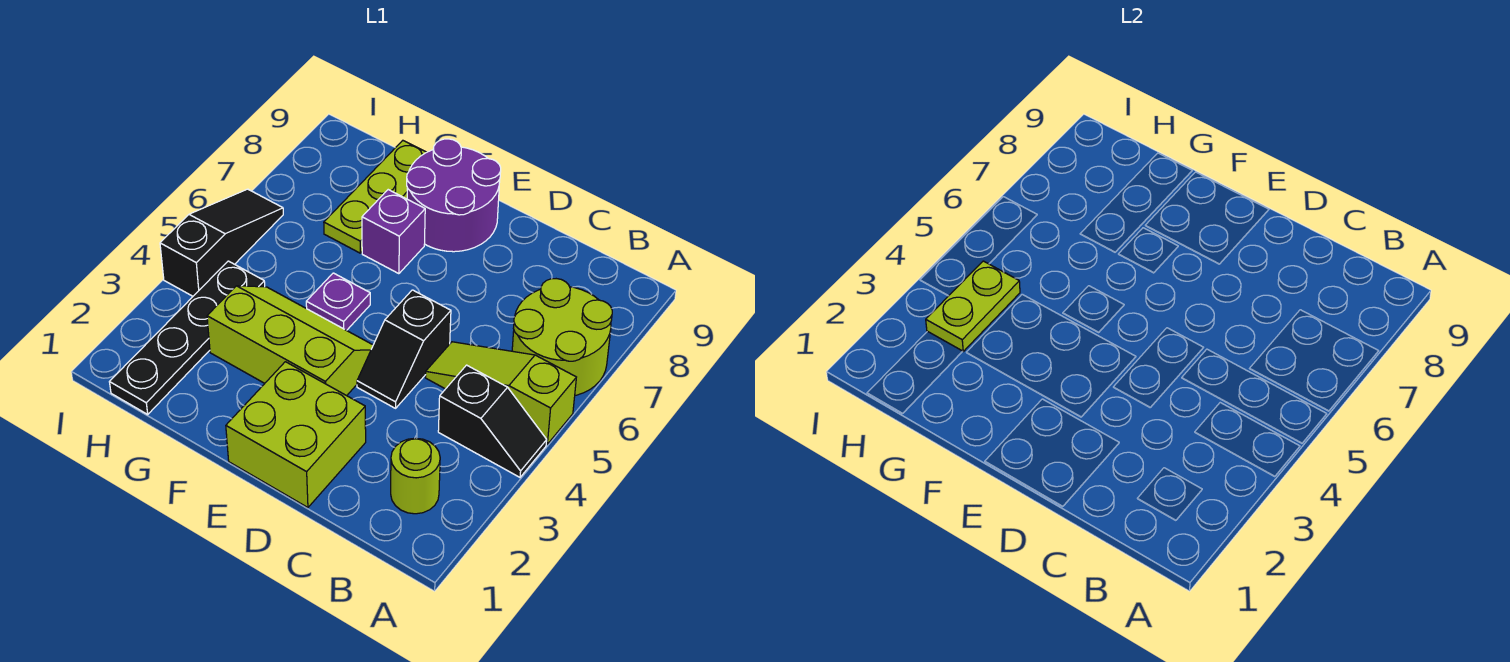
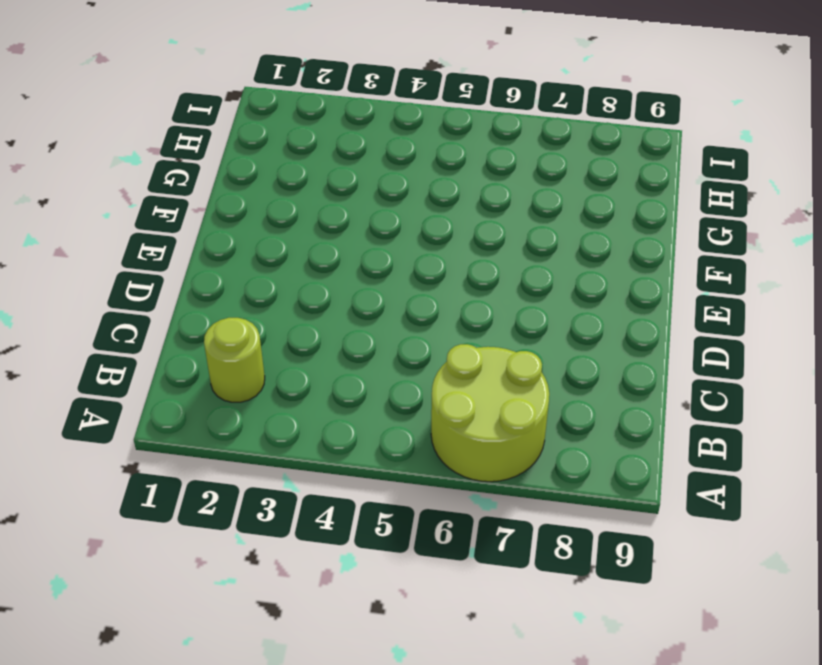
none -> black 1x2 slope [438,365,547,477]
none -> lime 1x3 slope [425,342,576,444]
none -> lime 2x2 brick [226,362,366,507]

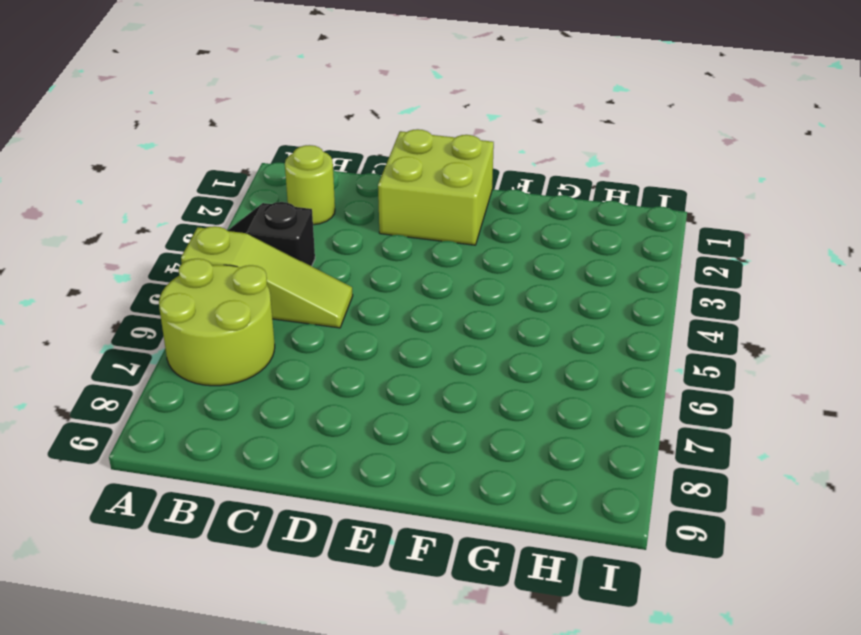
none -> black 1x2 slope [357,290,451,408]
none -> lime 2x3 slope [207,286,373,396]
none -> purple 2x2 round brick [407,139,501,252]

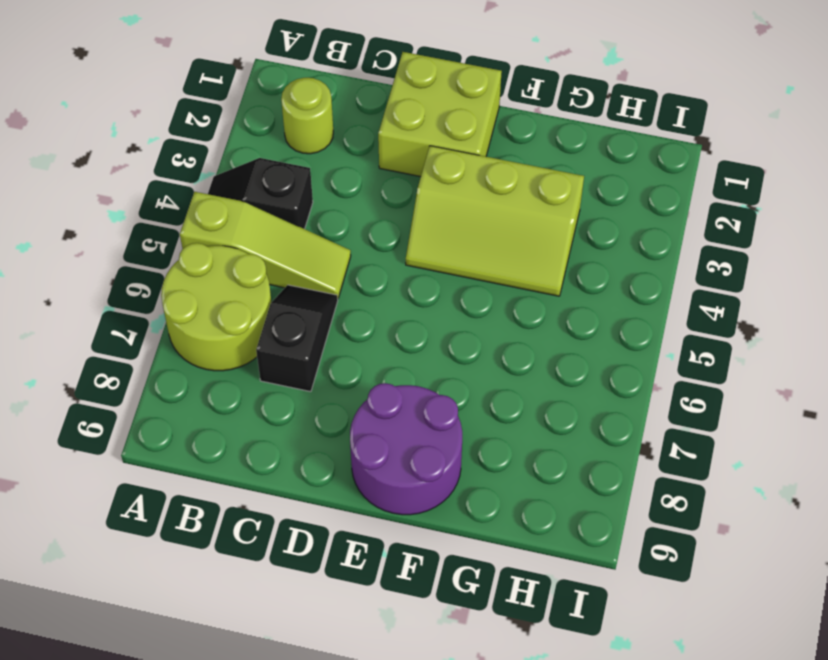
black 1x2 slope [256,285,338,392] -> black 1x2 slope moved to [357,290,451,408]
none -> purple 1x1 plate [306,273,370,330]
none -> purple 1x1 brick [362,190,425,274]
none -> lime 1x3 plate [324,141,427,253]

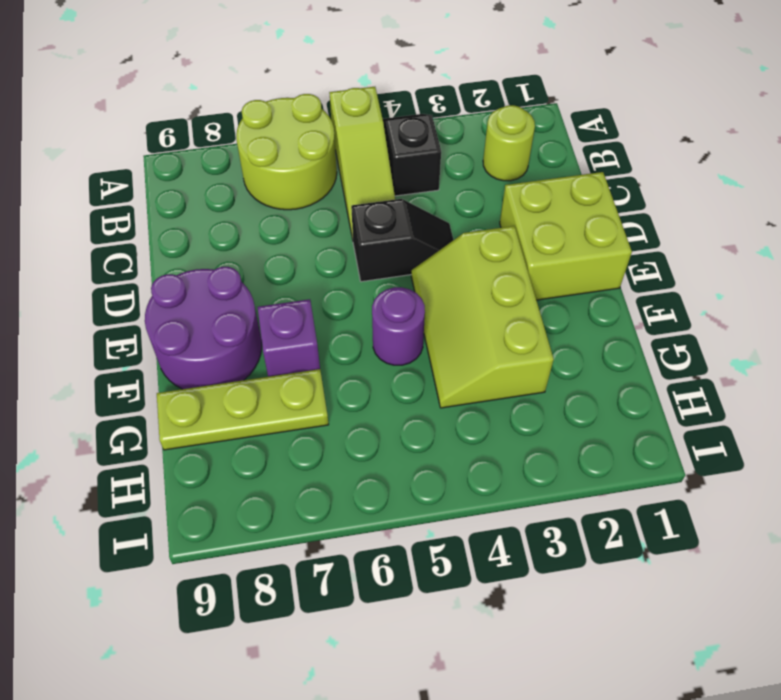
purple 1x1 round brick [372,287,425,365] -> purple 1x1 plate [306,273,370,330]
none -> black 1x4 plate [110,261,265,414]
none -> black 1x3 slope [160,189,283,296]
none -> lime 1x2 plate [926,261,1020,351]

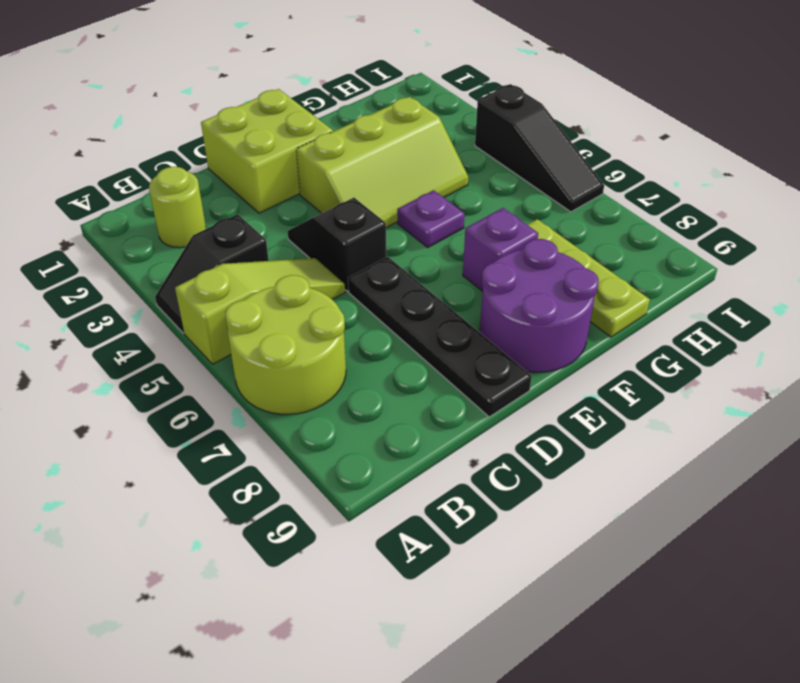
black 1x4 plate [348,257,532,417] -> black 1x4 plate moved to [110,261,265,414]
none -> lime 1x2 plate [926,261,1020,351]

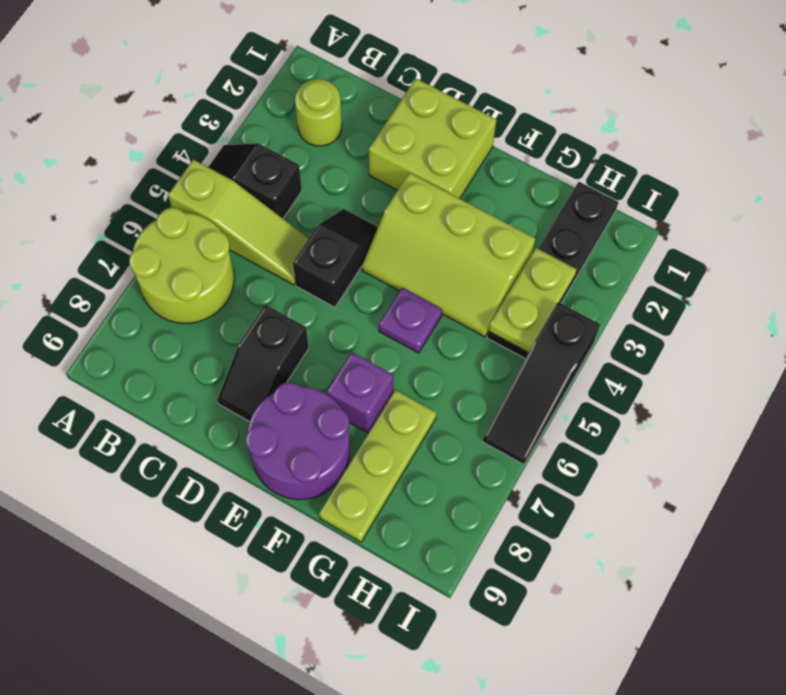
black 1x2 slope [217,305,309,422] -> none

